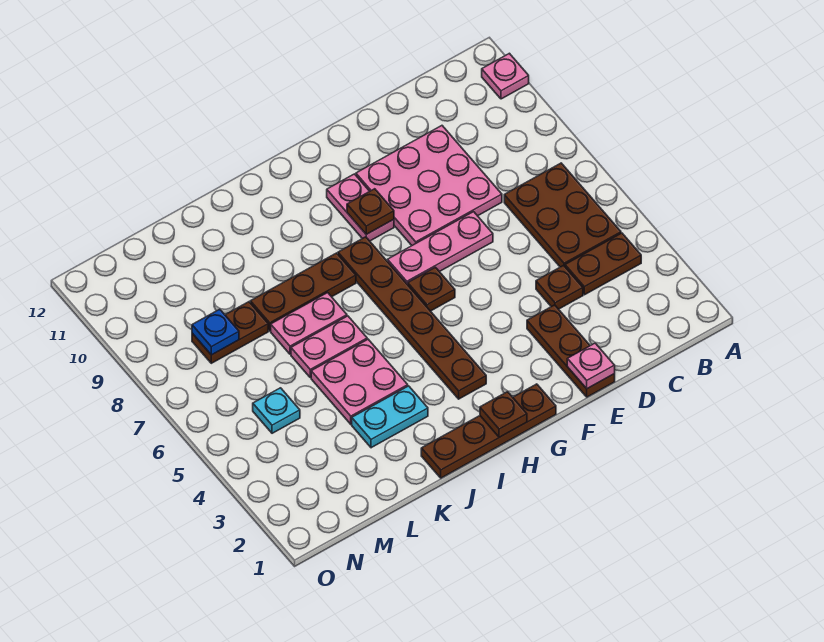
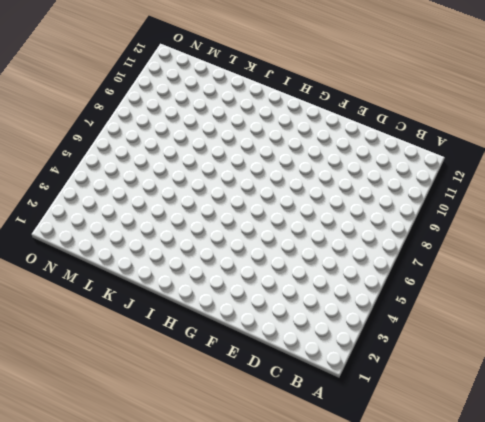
none -> pink 1x1 plate [482,53,529,99]
none -> brown 1x2 plate [565,233,641,295]
none -> brown 2x3 plate [504,163,621,267]

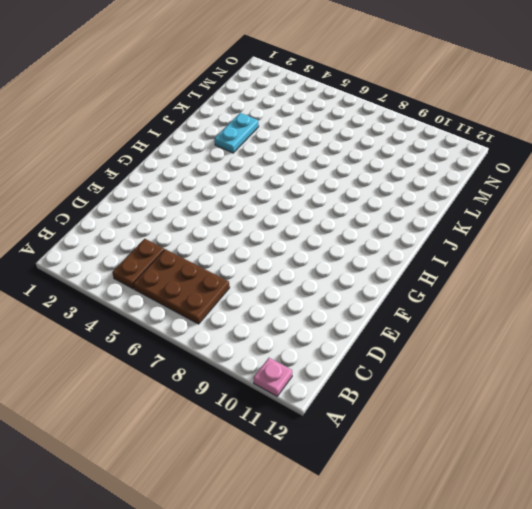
none -> brown 1x1 plate [536,265,583,309]
none -> pink 3x3 plate [356,126,502,245]
none -> brown 1x3 plate [527,305,615,397]

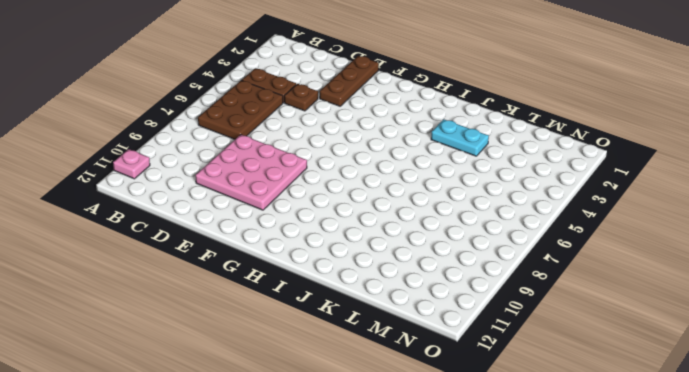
none -> pink 1x3 plate [388,212,493,285]
none -> brown 1x4 plate [421,384,556,478]
none -> brown 1x1 plate [408,267,455,311]

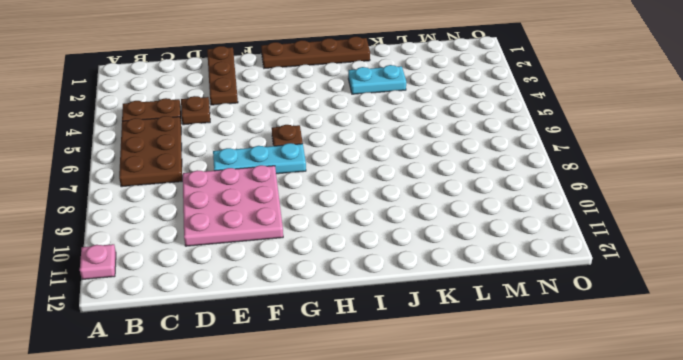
cyan 1x3 plate [213,143,306,174] -> pink 1x3 plate [388,212,493,285]
none -> pink 1x2 plate [327,174,394,241]
none -> brown 1x6 plate [338,237,486,399]
none -> brown 1x3 plate [250,253,356,331]

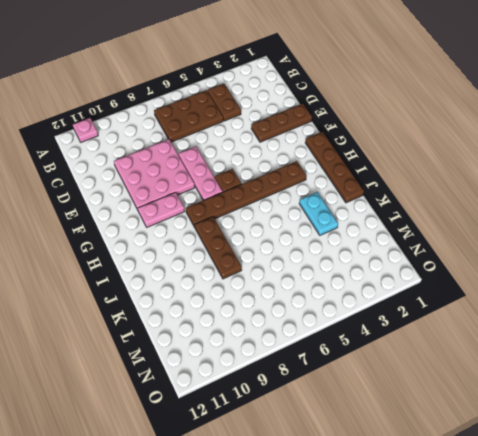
none -> brown 1x1 plate [536,265,583,309]
none -> pink 2x2 plate [311,339,408,424]
none -> pink 1x2 plate [291,316,367,378]

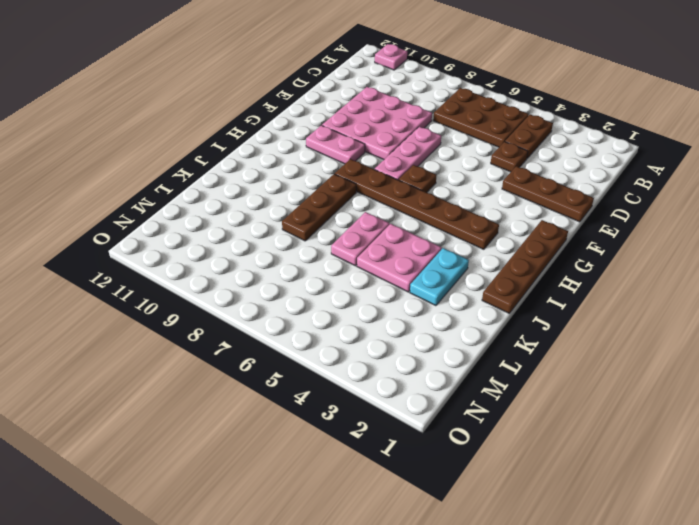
none -> pink 1x2 plate [271,293,347,354]
none -> brown 1x2 plate [192,302,268,363]
none -> cyan 1x1 plate [253,388,300,433]

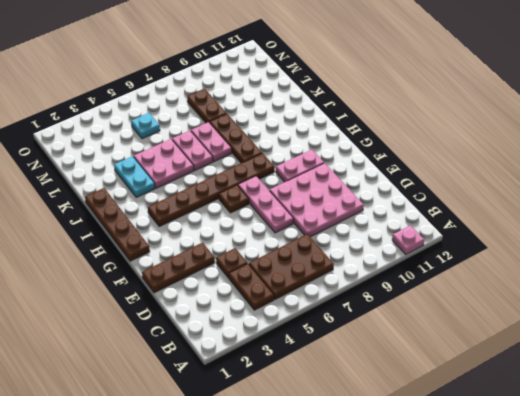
none -> pink 1x1 plate [567,343,615,389]
none -> brown 1x1 plate [347,189,394,234]
none -> brown 1x1 plate [480,392,527,437]

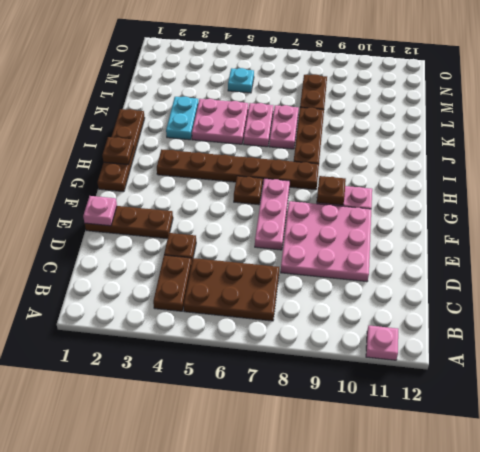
none -> blue 1x1 plate [192,309,239,355]

